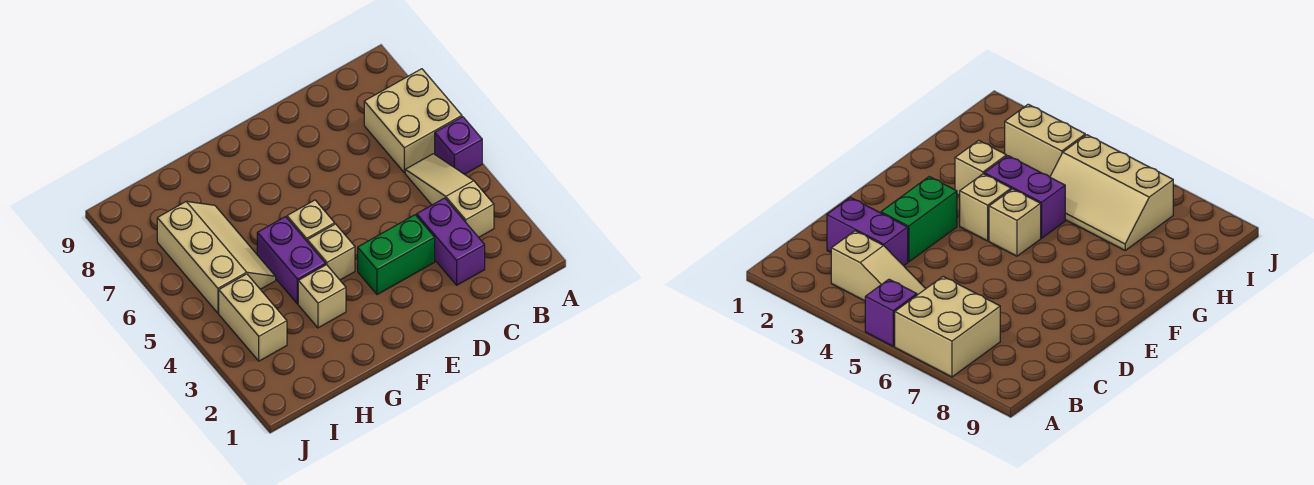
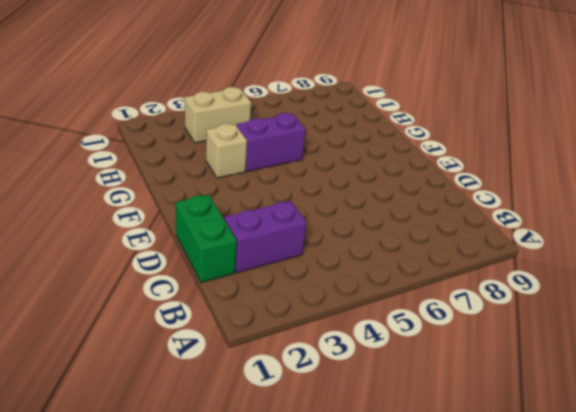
green 1x2 brick [176,195,237,283] -> green 1x2 brick moved to [358,215,435,295]
none -> purple 1x1 brick [435,117,482,174]
none -> tan 2x2 brick [364,69,462,172]

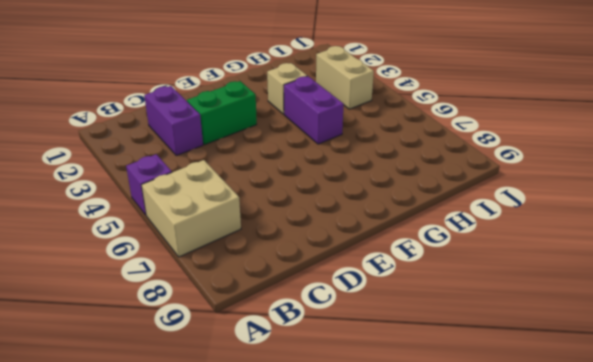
none -> tan 1x3 slope [405,154,494,237]
none -> tan 1x1 brick [307,224,355,280]

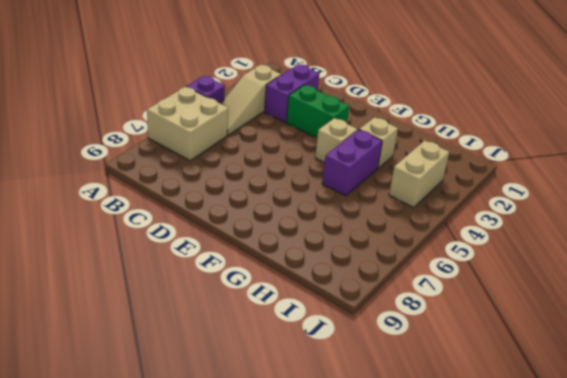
none -> tan 1x1 brick [287,200,335,241]
none -> tan 2x3 slope [157,201,276,313]

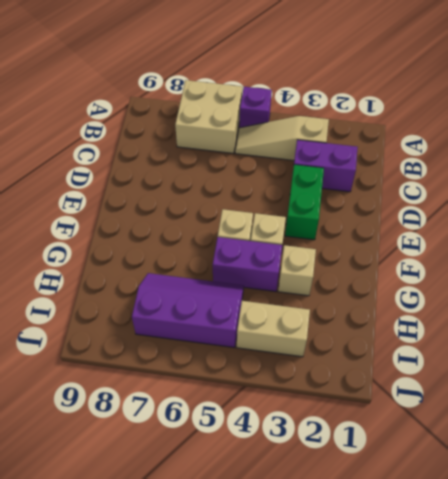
purple 2x3 slope [132,273,244,348] -> tan 2x3 slope [157,201,276,313]

